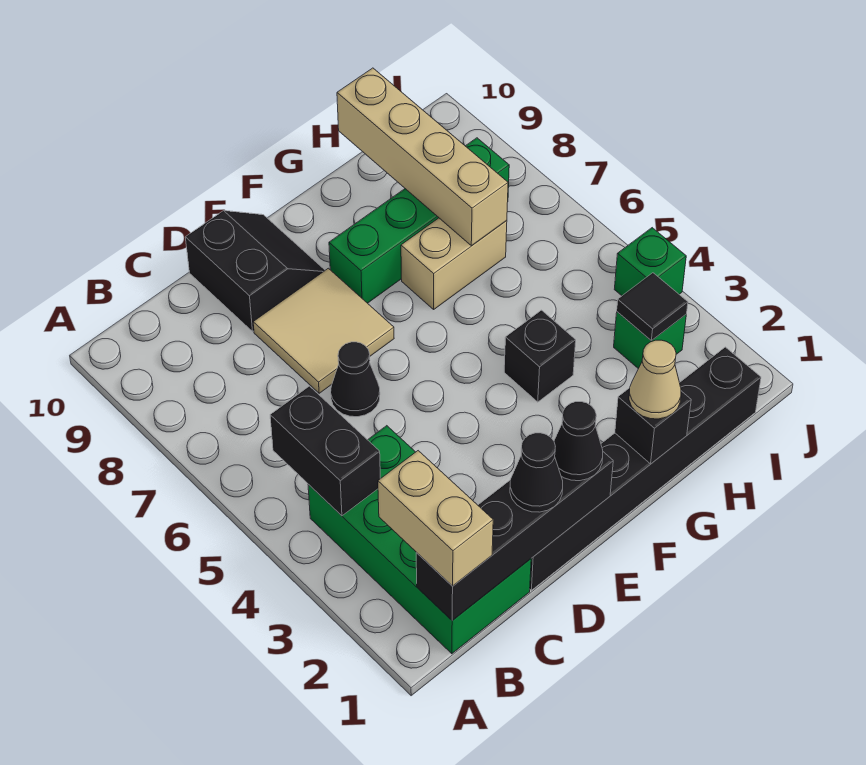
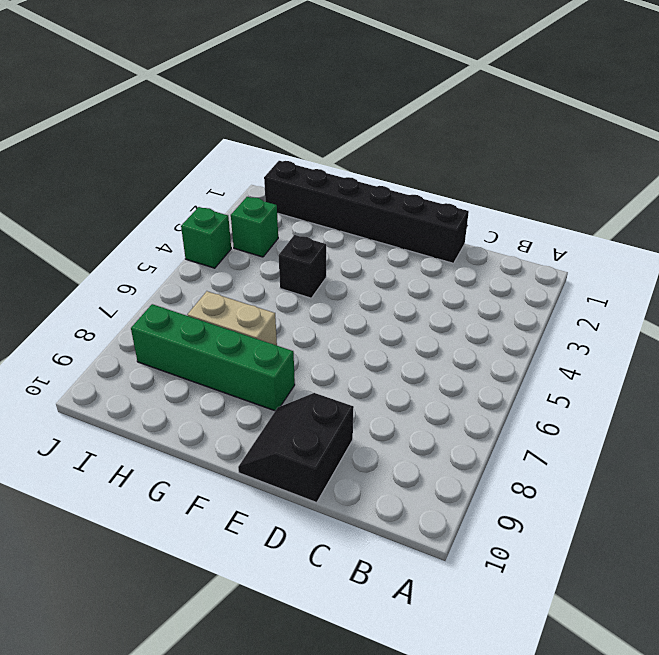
none -> green 2x4 brick [308,426,531,654]
none -> black 1x1 cone [331,342,380,417]
none -> tan 2x2 tile [253,268,394,393]

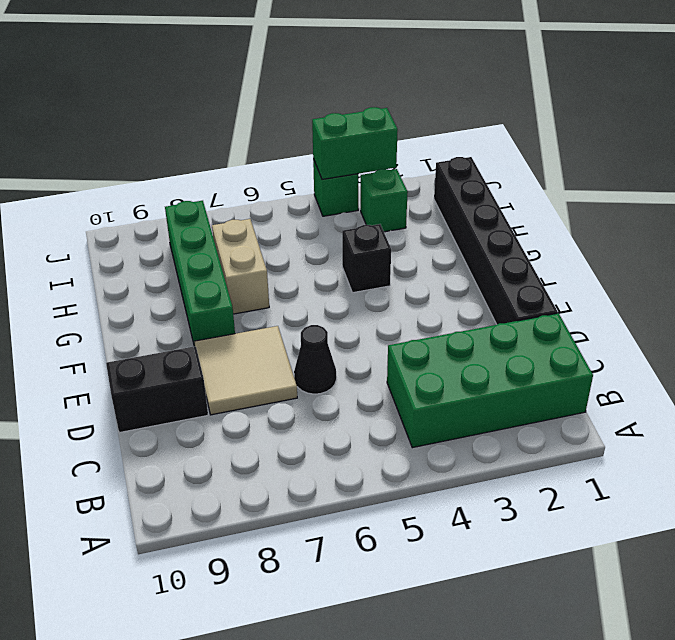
green 1x2 brick [312,107,398,179] -> none
none -> black 1x4 brick [416,452,613,621]
none -> black 1x2 brick [270,386,380,516]
none -> black 1x1 brick [615,388,691,464]

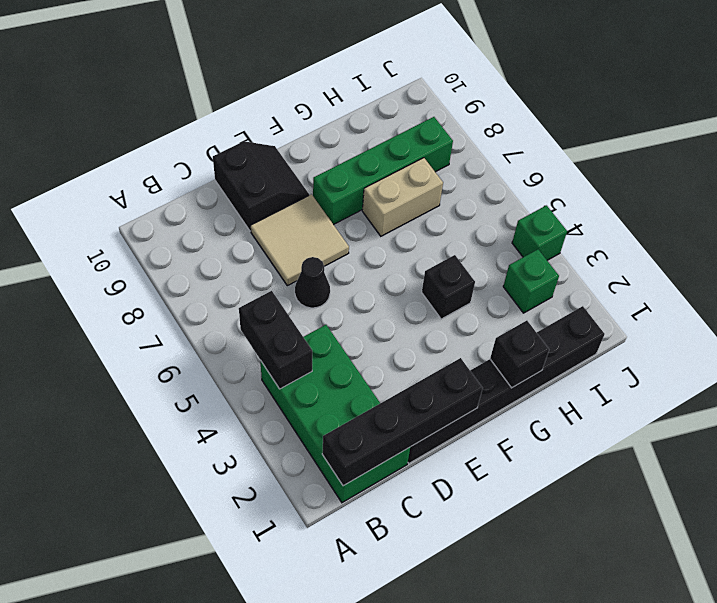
none -> tan 1x4 brick [337,68,508,246]
none -> black 1x1 tile [617,273,688,341]
none -> tan 1x2 brick [378,451,493,586]

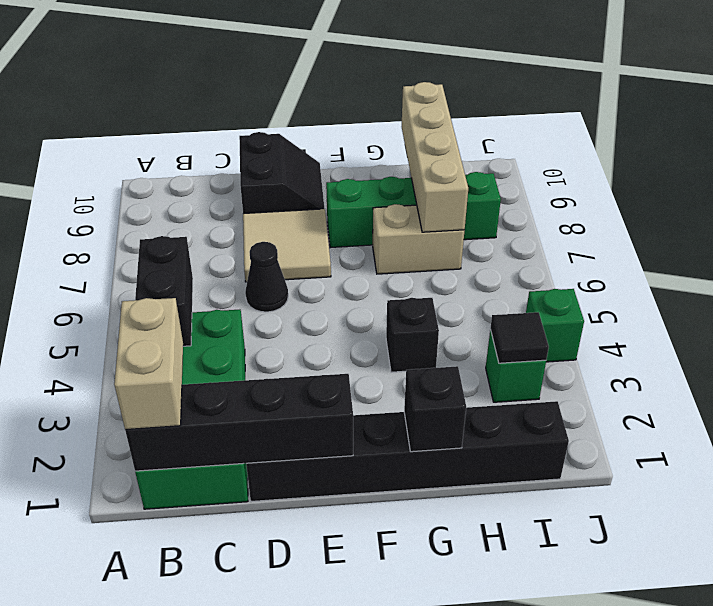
none -> black 1x1 cone [510,433,563,512]
none -> black 1x1 cone [554,402,603,481]
none -> tan 1x1 cone [629,340,681,419]

